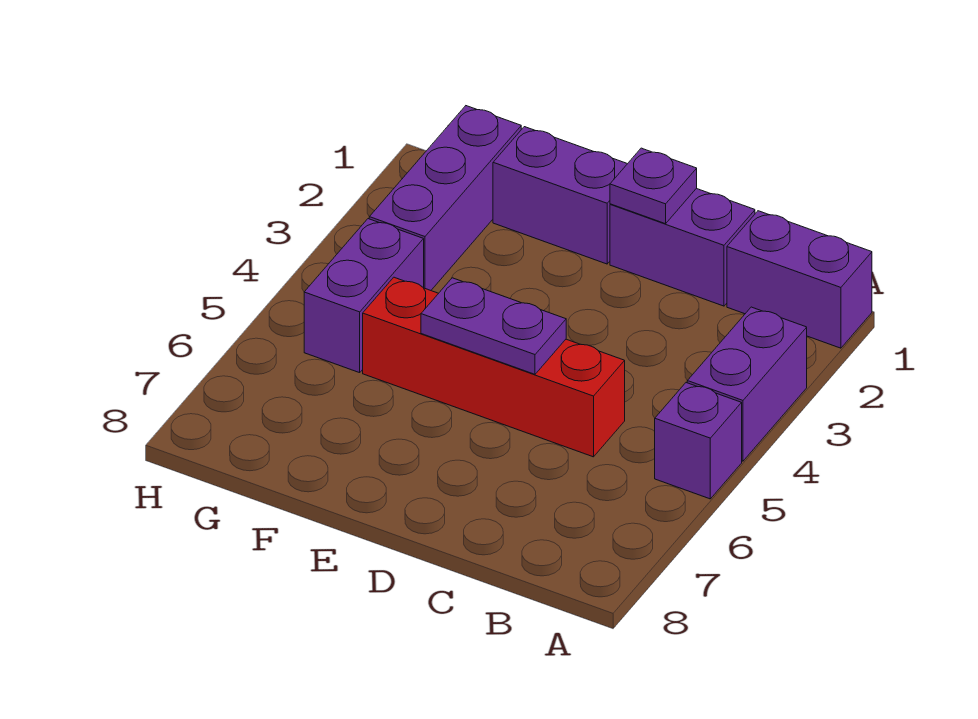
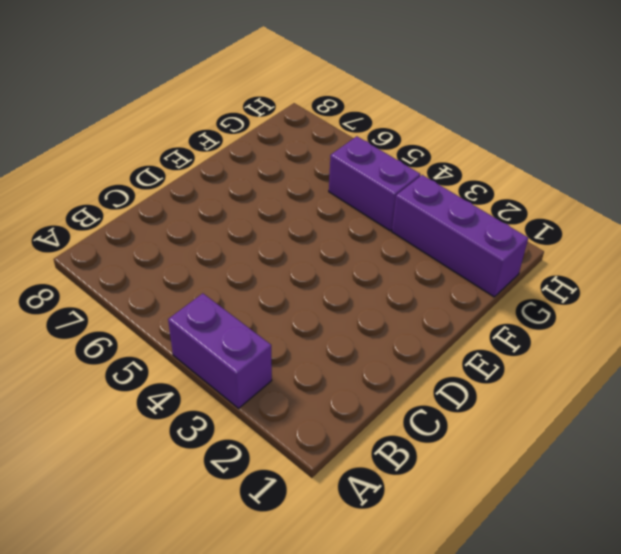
none -> purple 1x2 brick [727,211,872,348]
none -> purple 1x1 brick [655,383,742,499]

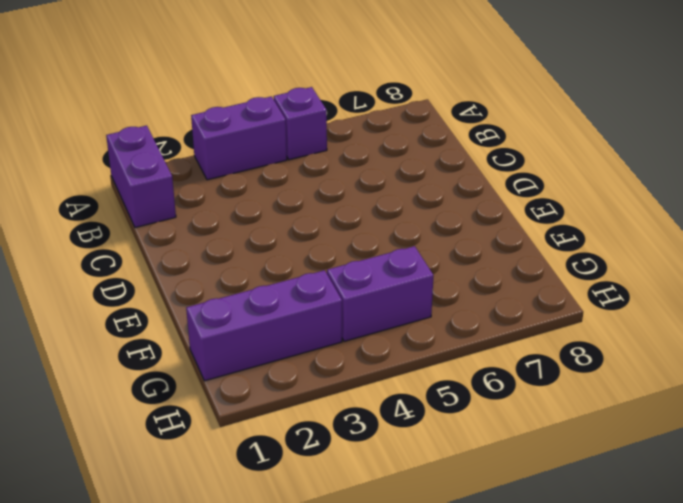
none -> purple 1x2 brick [610,189,755,306]
none -> red 1x4 brick [363,277,625,457]

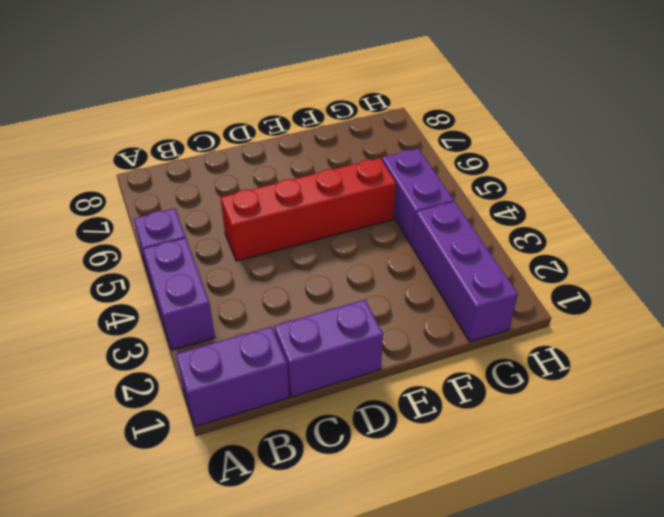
none -> purple 1x2 brick [493,127,627,264]
none -> purple 1x1 plate [610,148,697,224]

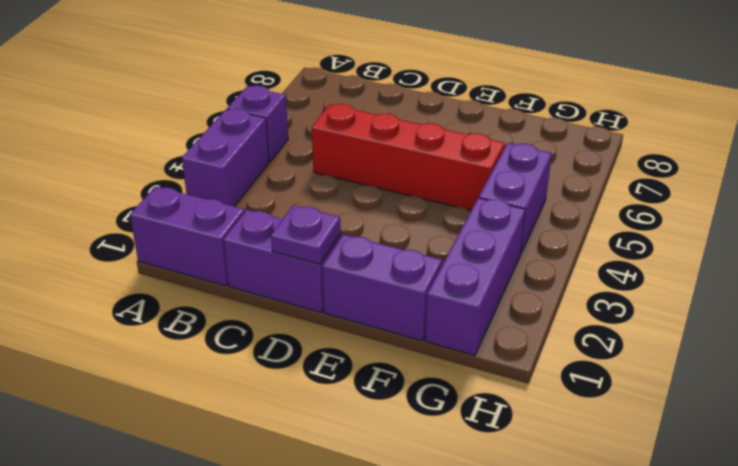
none -> purple 1x2 plate [421,278,566,374]

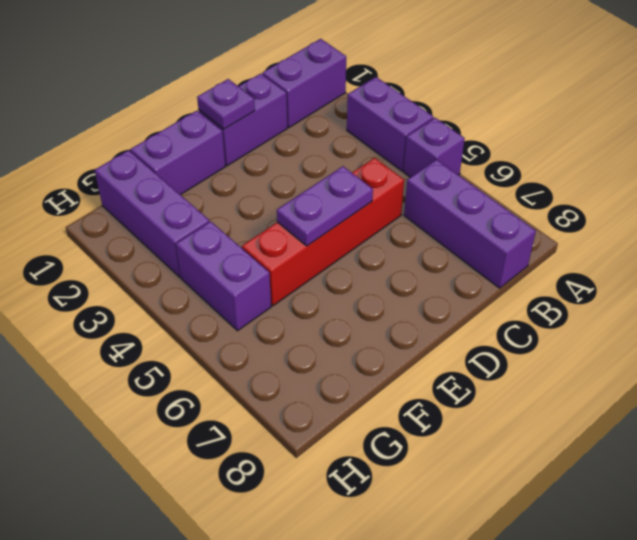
purple 1x3 brick [404,160,536,288] -> none

